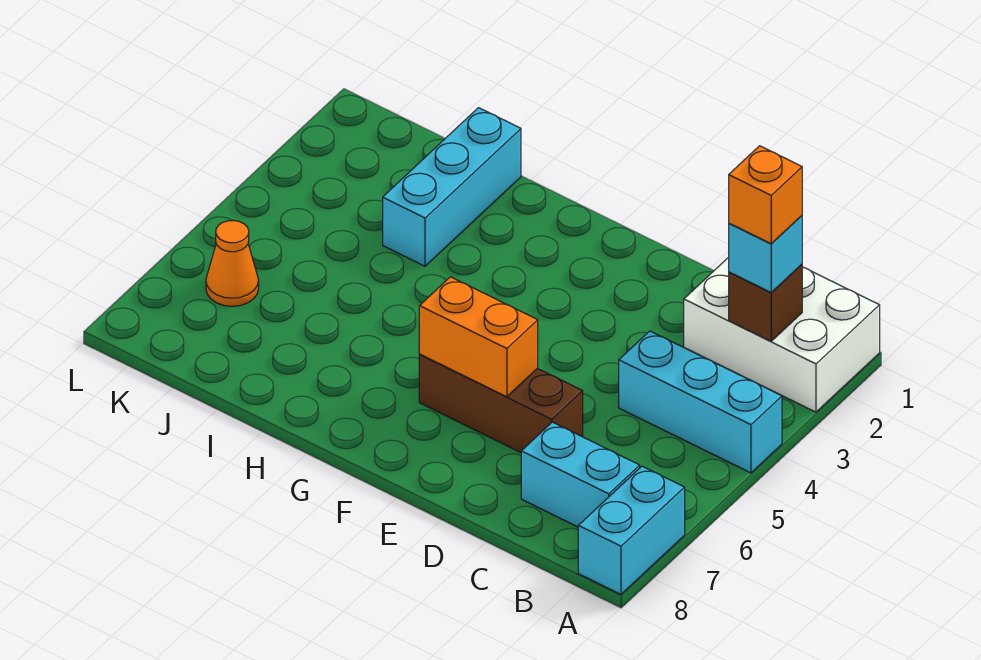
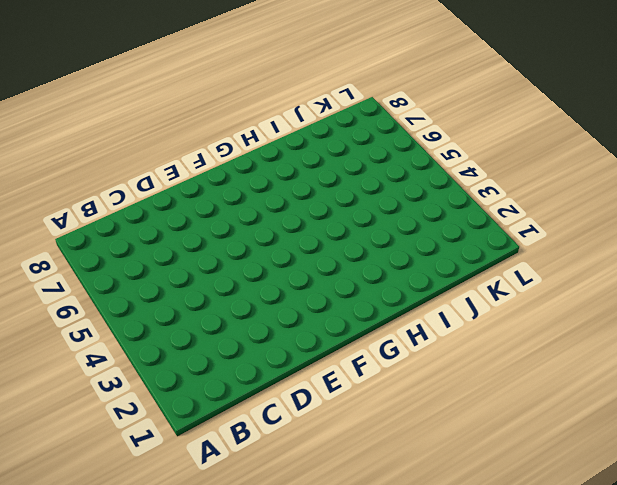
none -> white 2x3 brick [684,257,880,412]
none -> cyan 1x3 brick [619,331,782,473]

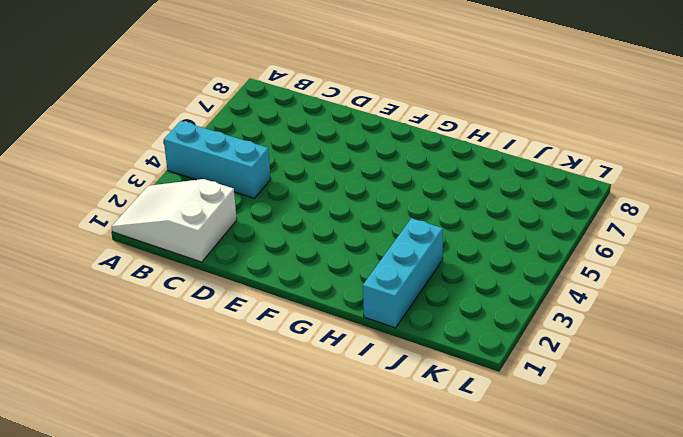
white 2x3 slope [112,179,237,262] -> white 2x3 brick [684,257,880,412]
none -> cyan 1x2 brick [578,466,685,594]
none -> cyan 1x2 brick [521,422,640,527]

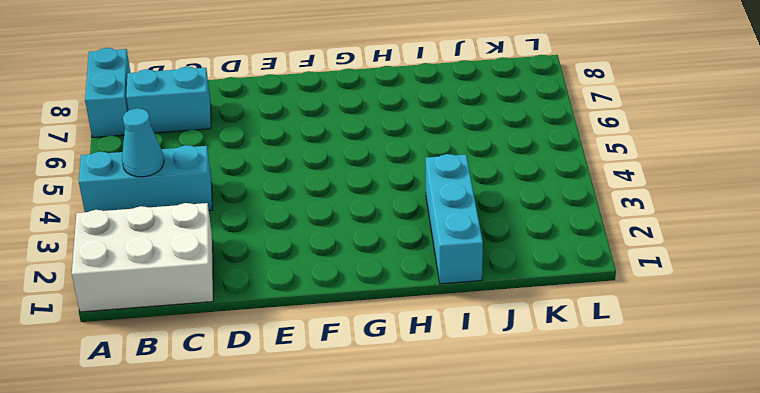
cyan 1x1 cone [122,108,164,177] -> none
none -> brown 1x3 brick [419,354,583,452]
none -> orange 1x1 cone [206,220,259,306]

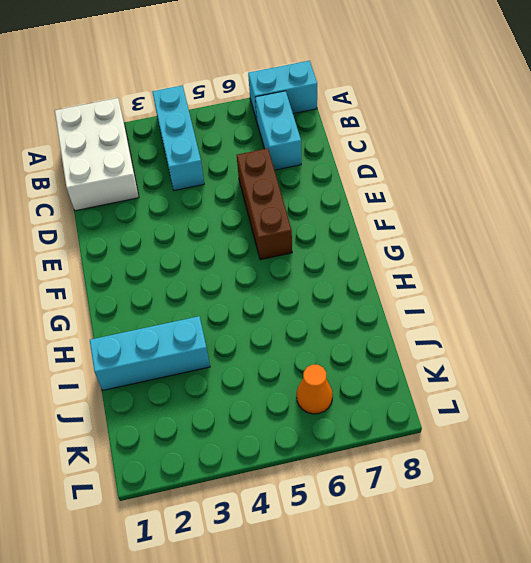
none -> brown 1x1 brick [729,264,802,341]
none -> orange 1x2 brick [419,277,538,397]

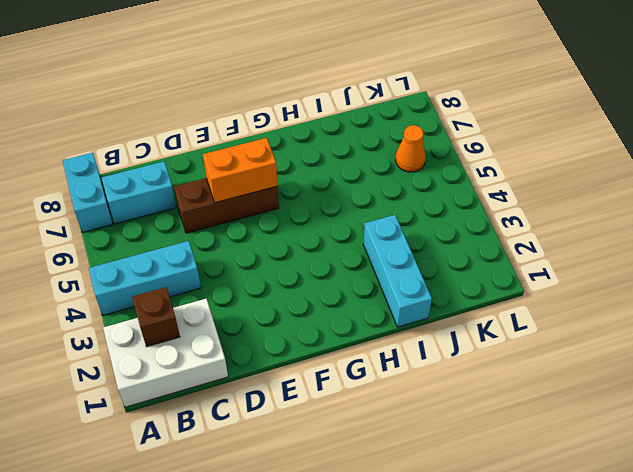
none -> cyan 1x1 brick [729,216,802,293]
none -> orange 1x1 brick [729,146,802,244]

